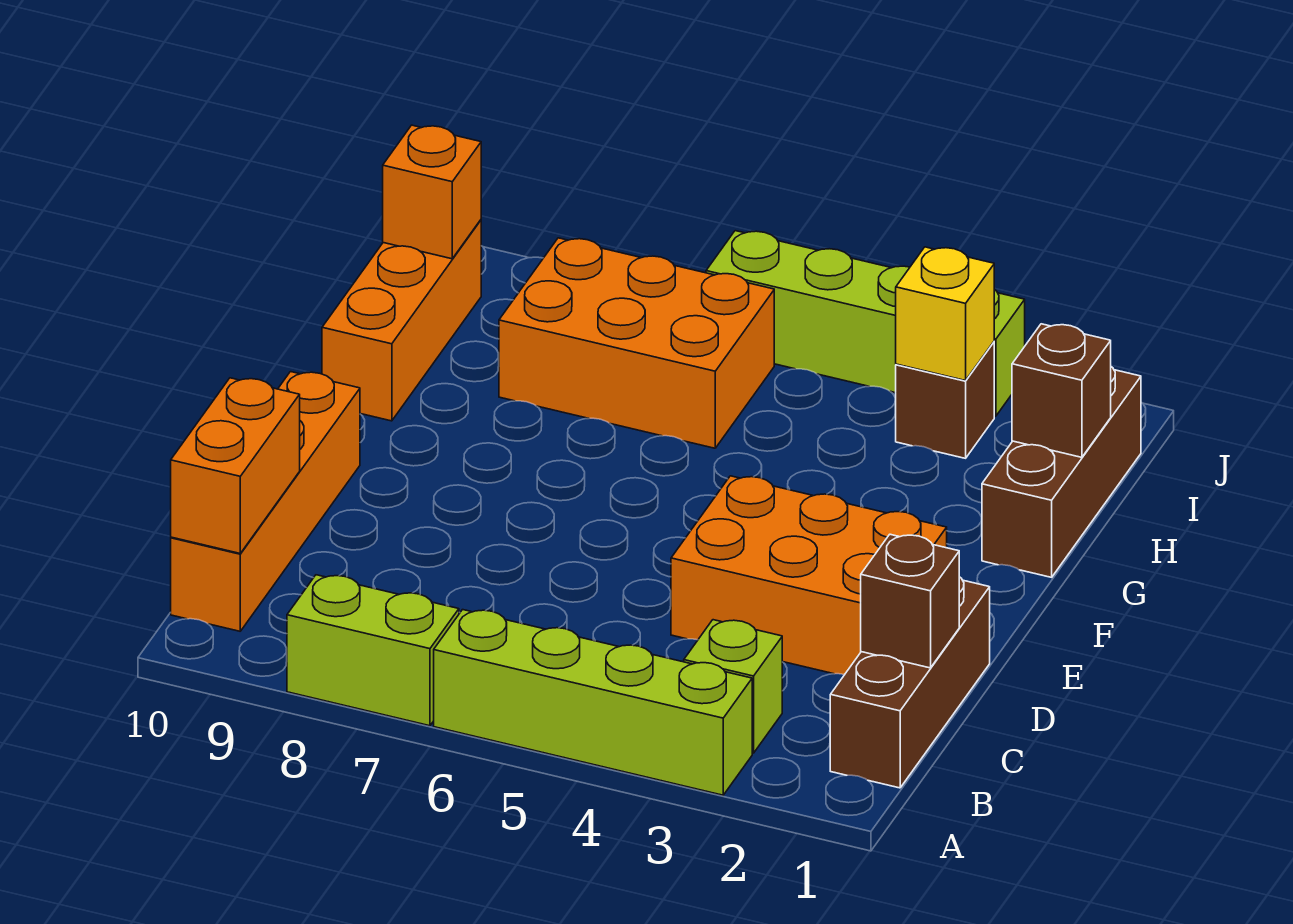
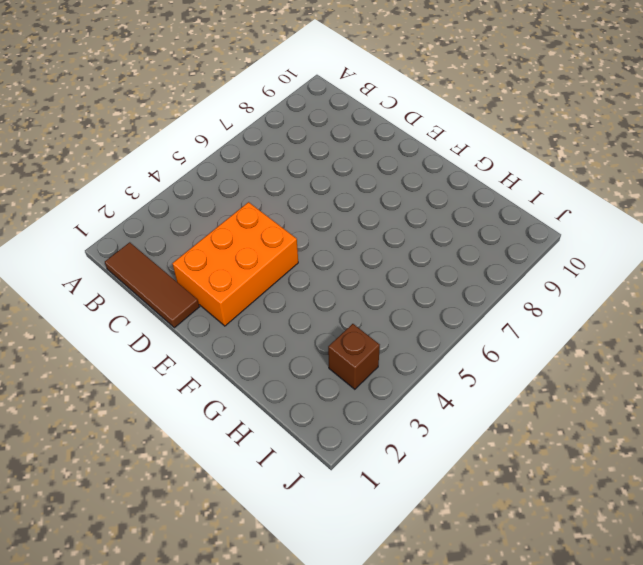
brown 1x3 tile [105,242,199,328] -> brown 1x3 brick [830,577,990,788]
none -> lime 1x4 brick [434,610,752,795]
none -> lime 1x2 brick [287,575,459,726]
none -> lime 1x1 brick [684,620,782,753]

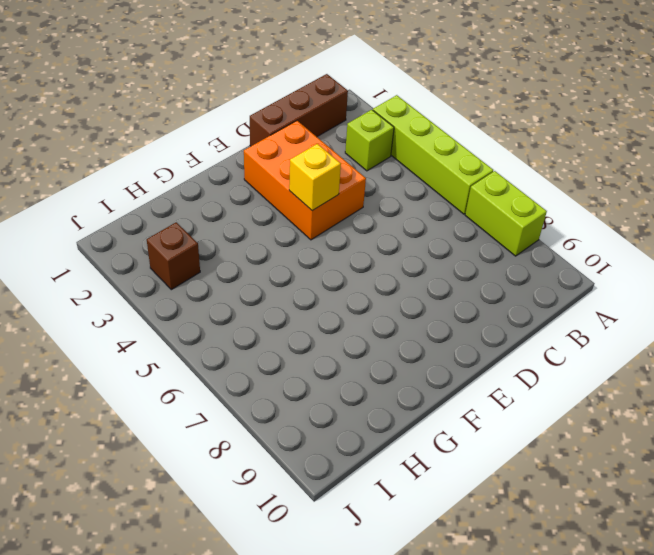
yellow 1x1 brick [289,144,341,211] -> yellow 1x1 brick moved to [896,247,994,381]
none -> orange 1x4 brick [171,372,360,631]
none -> brown 1x3 brick [982,367,1141,577]
none -> orange 1x3 brick [322,220,481,421]

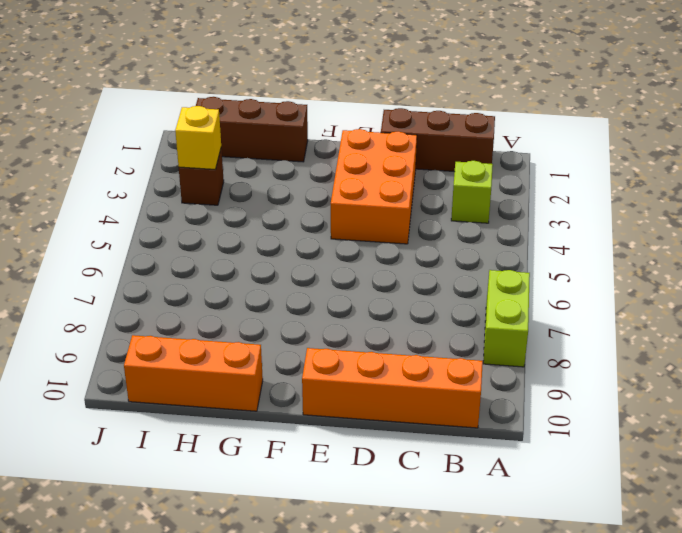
none -> lime 1x4 brick [434,610,752,795]
none -> orange 2x3 brick [499,238,774,448]
none -> lime 1x4 brick [706,231,1025,416]

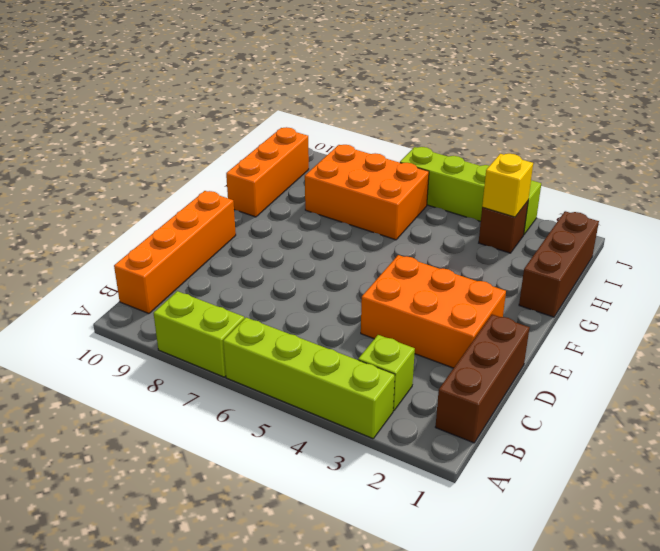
none -> orange 1x2 brick [171,378,300,553]
none -> brown 1x1 brick [861,534,959,668]
none -> brown 1x1 brick [1012,324,1111,457]

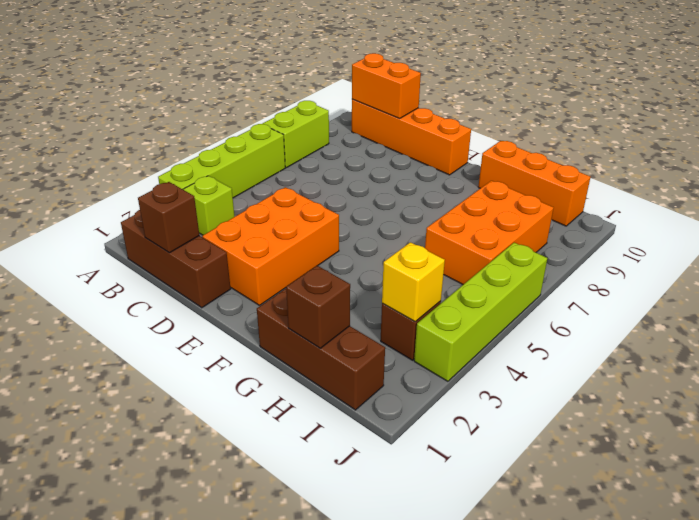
none -> orange 1x1 brick [383,125,481,259]

